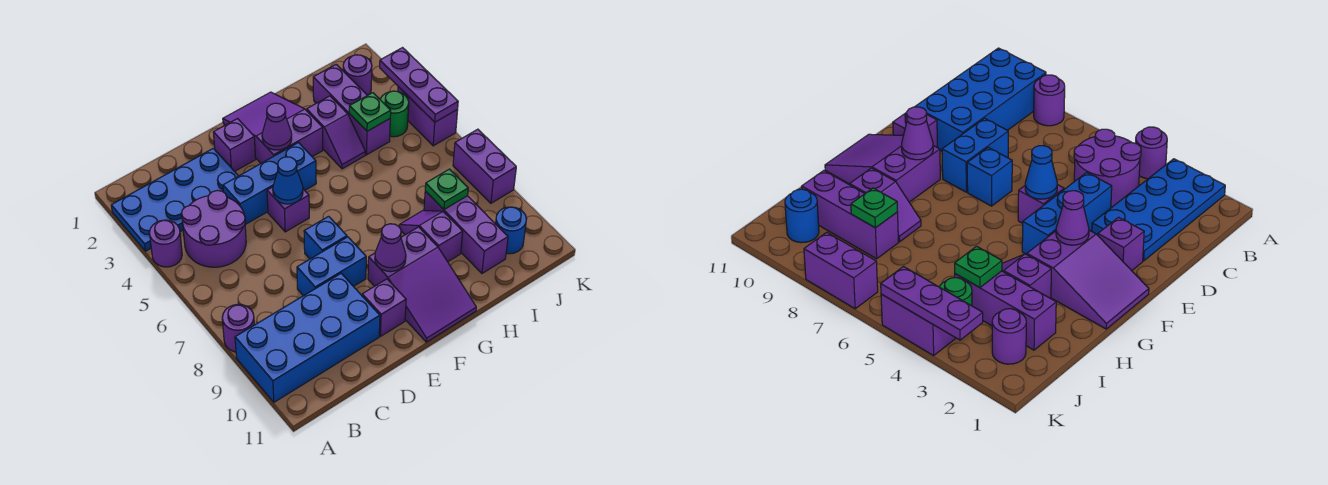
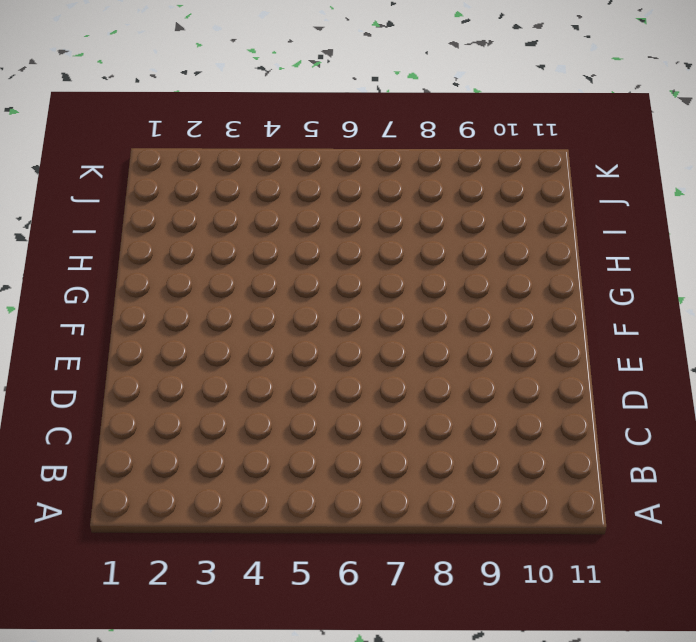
none -> blue 2x4 plate [111,148,238,251]
none -> purple 1x1 round brick [149,220,182,267]
none -> purple 1x1 round brick [222,304,254,352]

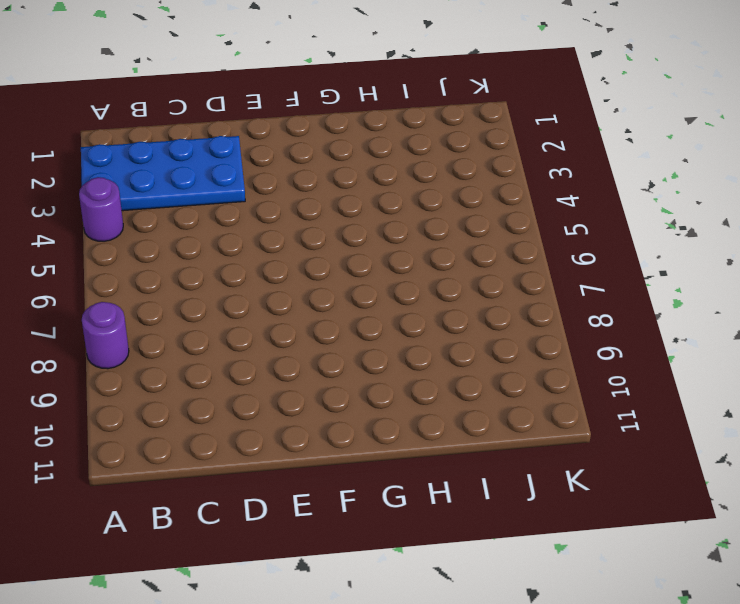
none -> blue 2x4 brick [235,273,380,402]
none -> purple 2x2 round brick [181,191,246,267]
none -> blue 1x3 brick [223,143,316,225]

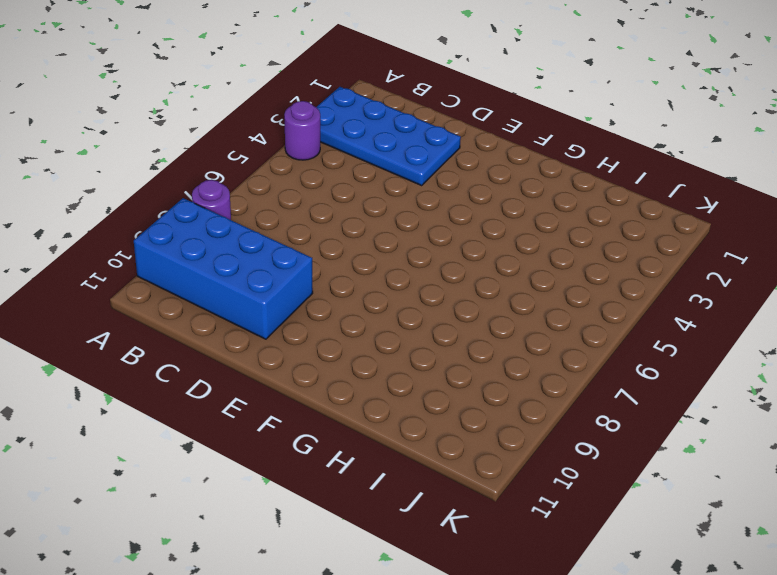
none -> purple 2x2 round brick [181,191,246,267]
none -> blue 1x3 brick [223,143,316,225]
none -> blue 1x2 brick [297,237,366,296]

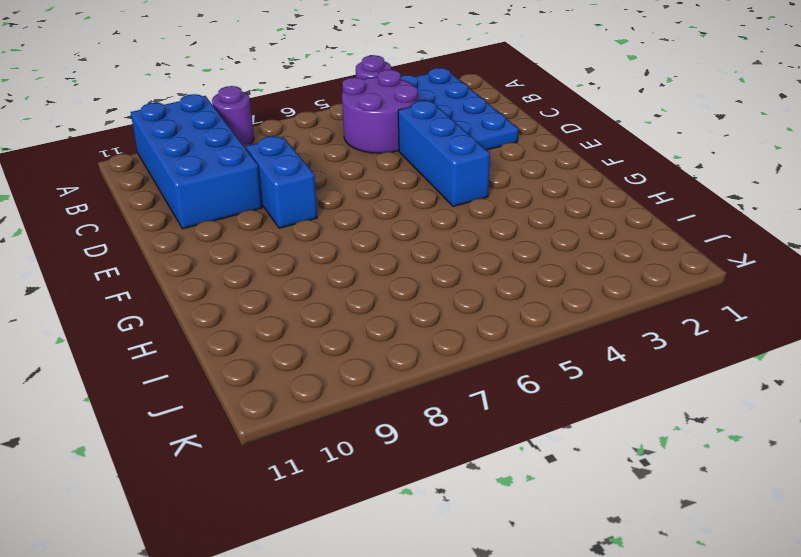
none -> purple 1x1 brick [213,119,256,171]
none -> purple 1x1 brick [267,187,309,232]
none -> blue 1x1 brick [304,216,347,259]

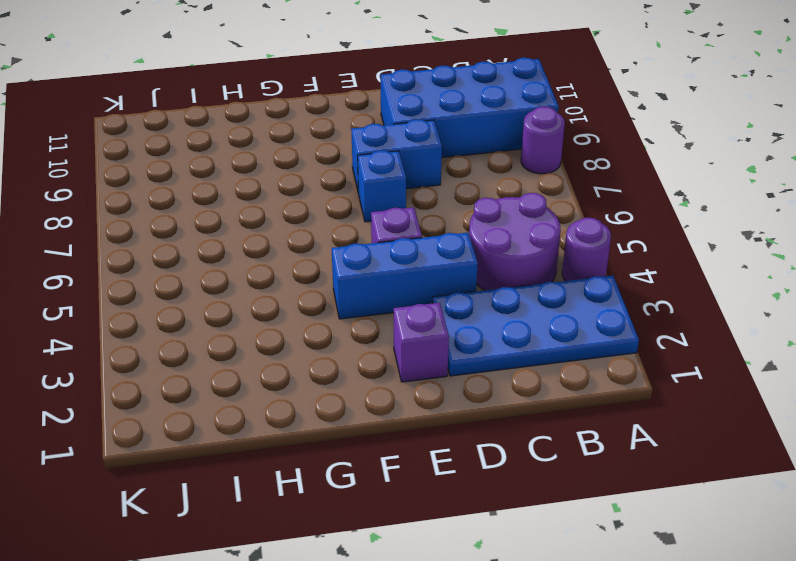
none -> purple 1x1 brick [362,279,406,336]
none -> purple 2x3 slope [223,92,323,163]
none -> purple 2x3 slope [368,227,476,342]

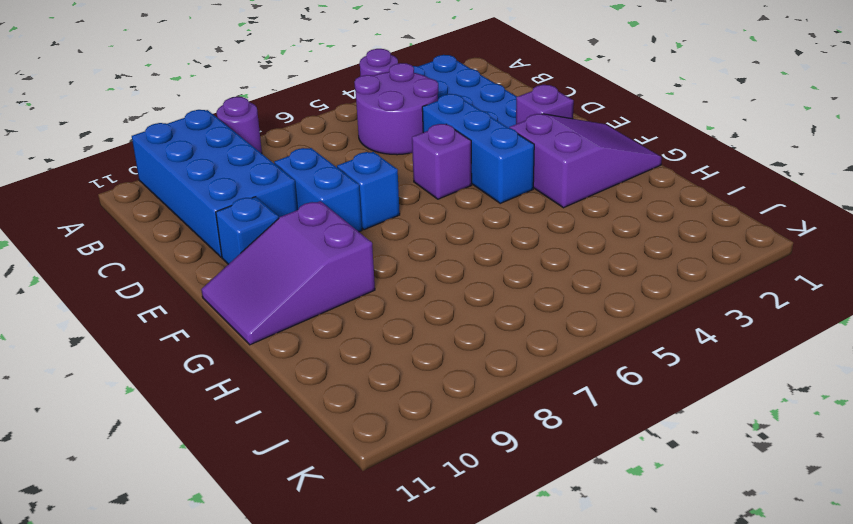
blue 1x1 brick [216,197,279,264] -> purple 1x1 brick [362,279,406,336]
none -> purple 1x2 slope [307,96,365,169]
none -> purple 1x2 slope [399,210,463,262]
none -> purple 1x3 brick [313,64,390,155]

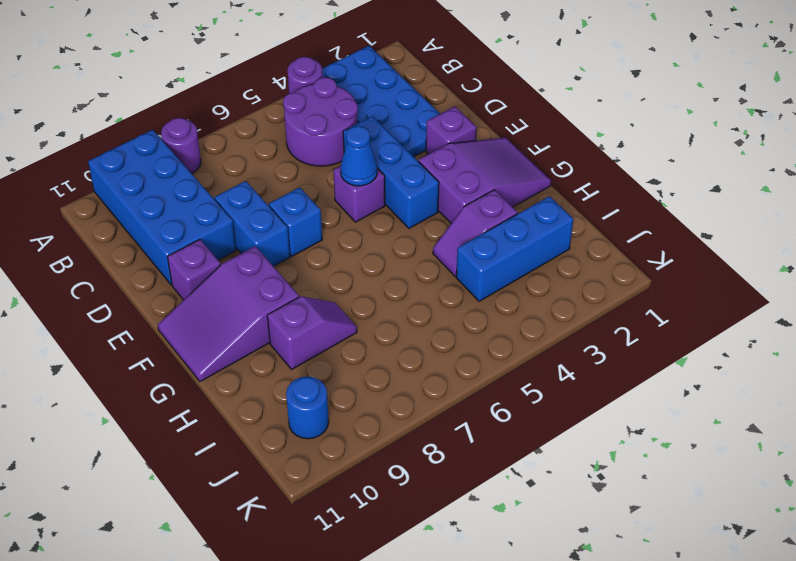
blue 1x3 brick [456,196,573,301] -> purple 1x3 brick [313,64,390,155]
none -> purple 1x3 brick [424,191,508,273]
none -> purple 1x1 round brick [343,55,372,95]
none -> green 1x1 round brick [380,91,409,137]

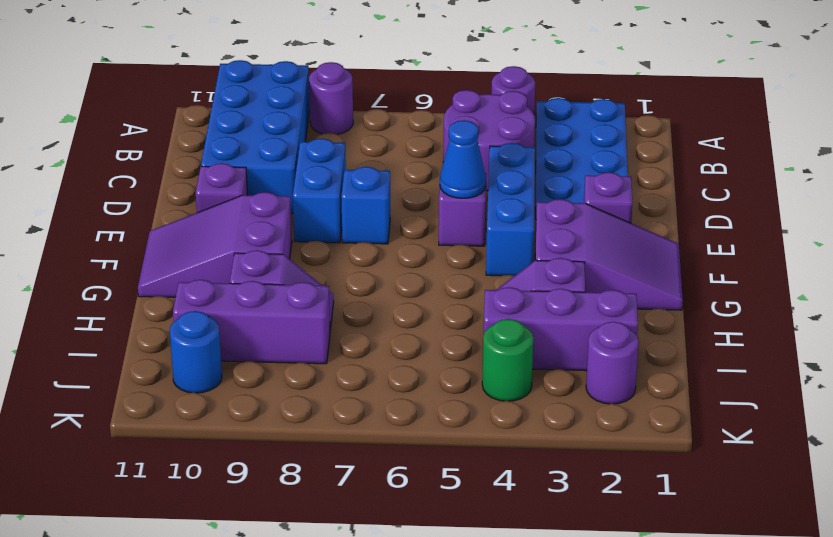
none -> purple 1x2 brick [398,87,458,146]
none -> purple 1x2 brick [453,129,516,203]
none -> purple 1x1 cone [262,103,292,150]

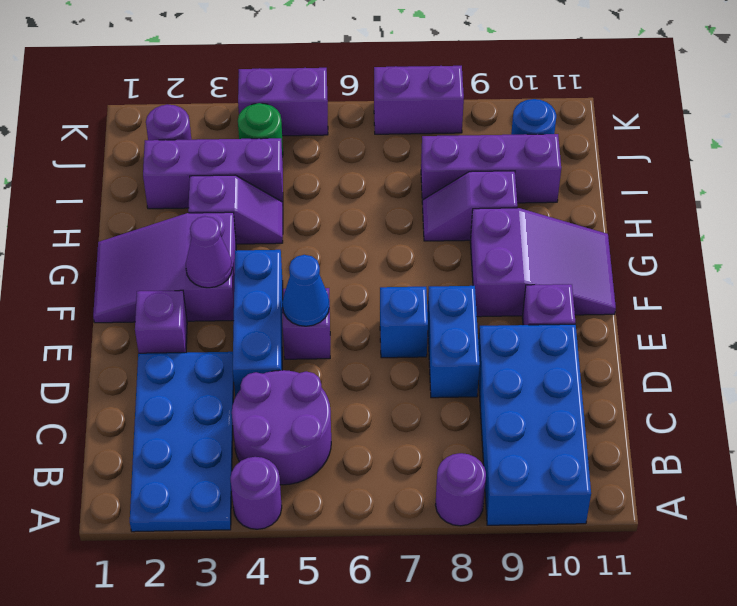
none -> purple 1x1 cone [375,224,406,272]
none -> green 1x1 plate [349,93,391,131]
none -> green 1x1 plate [425,169,468,210]

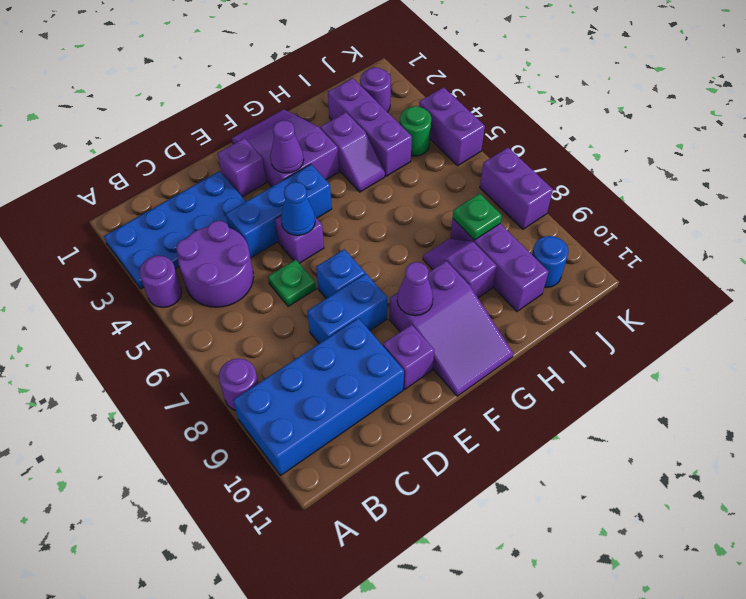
green 1x1 plate [268,259,316,306] -> green 1x1 plate moved to [349,93,391,131]
none -> purple 1x3 plate [380,48,458,122]

